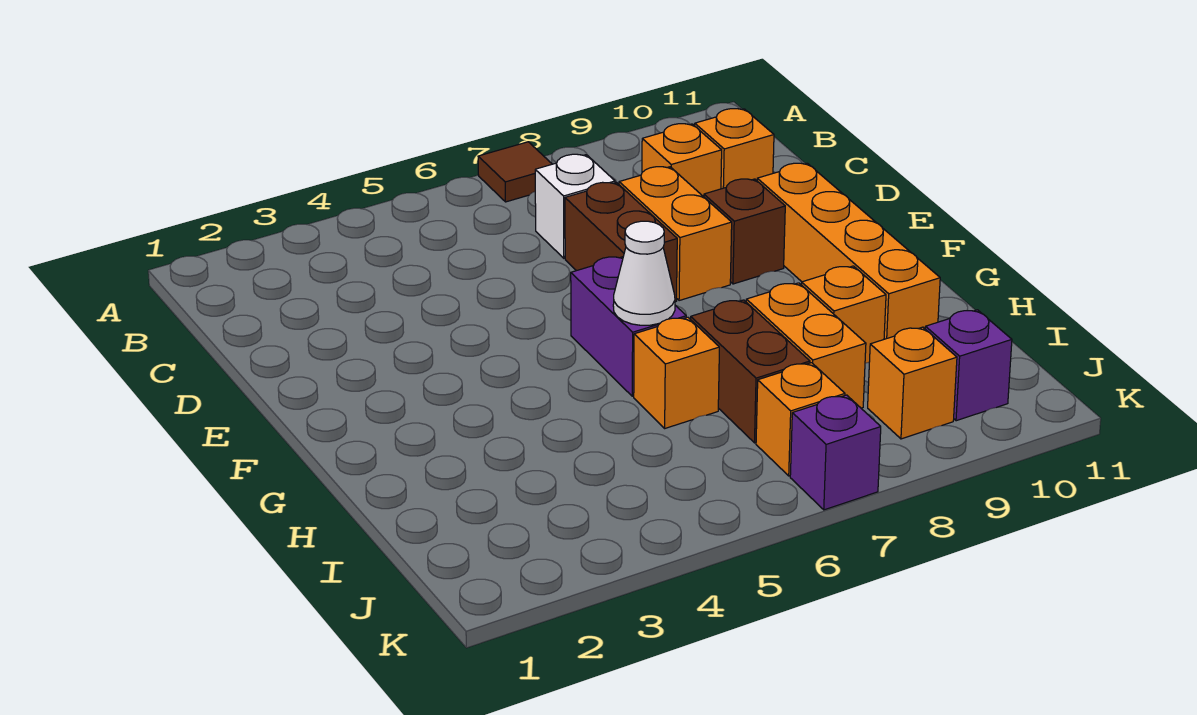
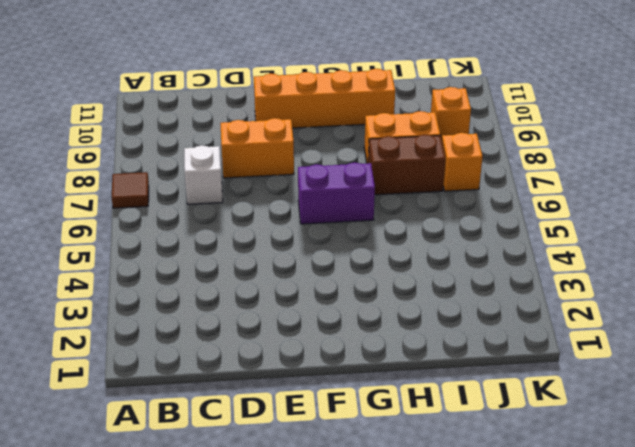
none -> orange 1x1 brick [642,124,722,197]
none -> orange 1x1 brick [695,109,774,189]
none -> brown 1x2 brick [565,182,677,302]

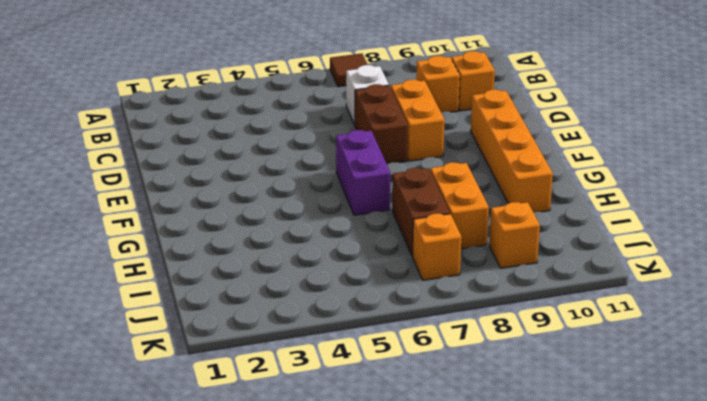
none -> brown 1x1 brick [704,179,785,284]
none -> orange 1x1 brick [634,317,719,428]
none -> orange 1x1 brick [801,266,886,363]

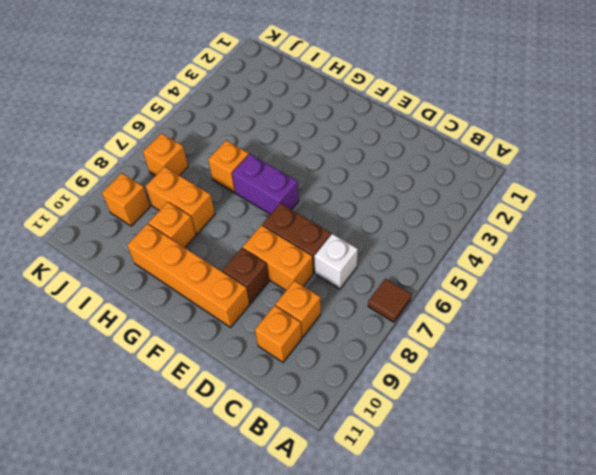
none -> brown 1x2 brick [691,300,810,443]
none -> purple 1x1 brick [925,310,1012,421]
none -> purple 1x1 brick [790,395,881,510]

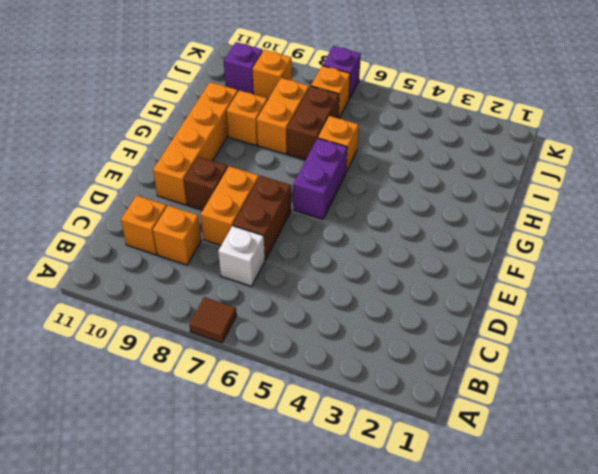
none -> white 1x1 cone [613,221,675,325]

